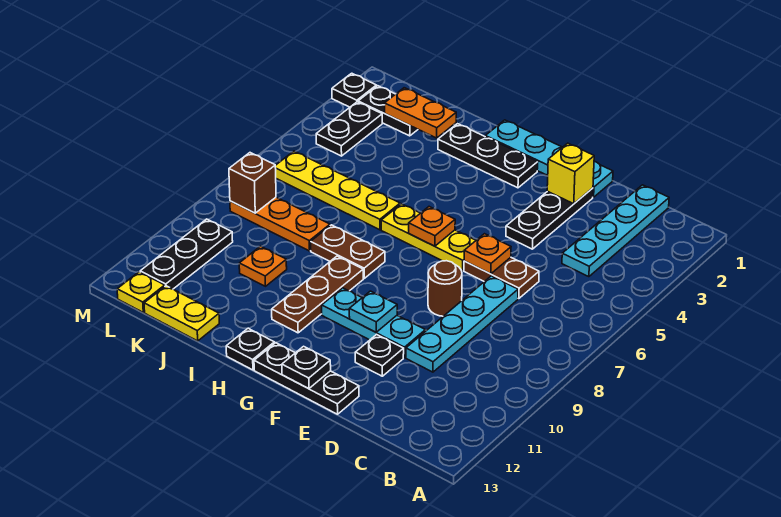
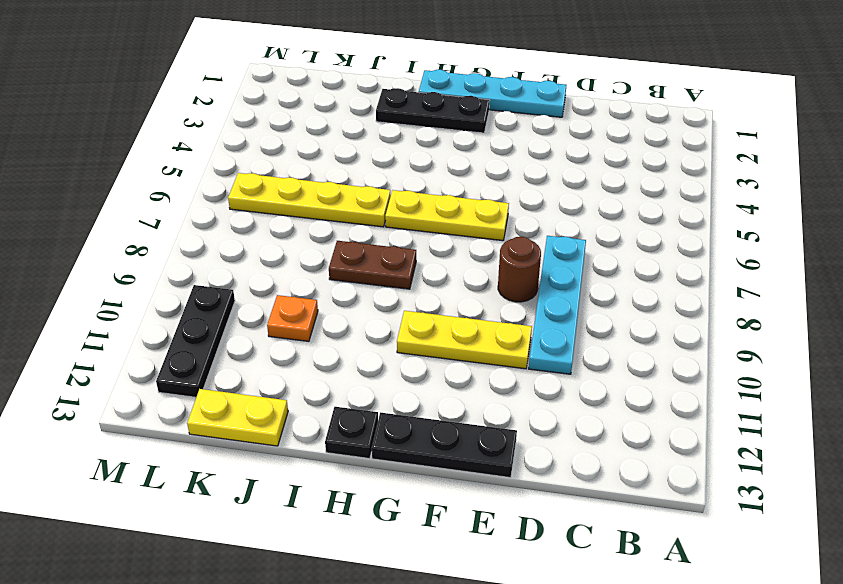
yellow 1x3 plate [397,311,532,369] -> cyan 1x3 plate [322,288,425,358]
none -> cyan 1x4 plate [562,185,669,277]
none -> brown 1x2 plate [464,257,539,299]
none -> black 1x3 plate [506,188,593,249]
none -> black 1x1 plate [355,335,404,376]

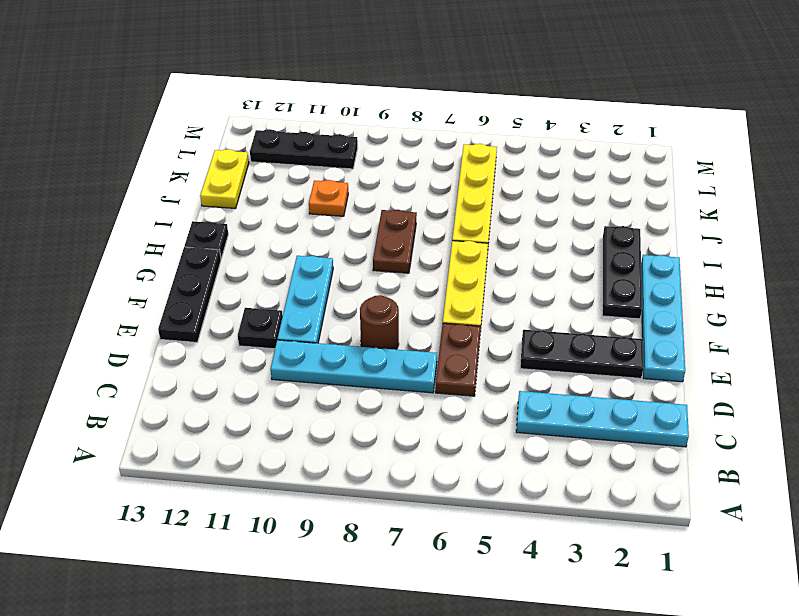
none -> brown 1x3 plate [272,256,363,333]
none -> orange 1x3 plate [230,197,330,251]
none -> black 1x2 plate [358,86,418,136]
none -> black 1x2 plate [316,102,382,156]

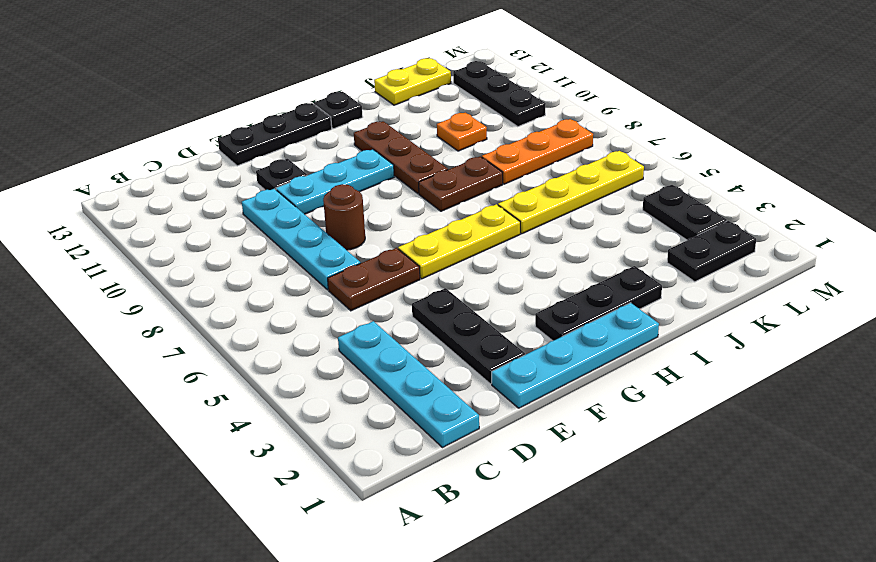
none -> yellow 1x1 plate [117,272,165,312]
none -> black 1x1 plate [332,73,377,107]
none -> yellow 1x1 brick [547,143,594,204]
none -> orange 1x1 plate [464,234,511,274]

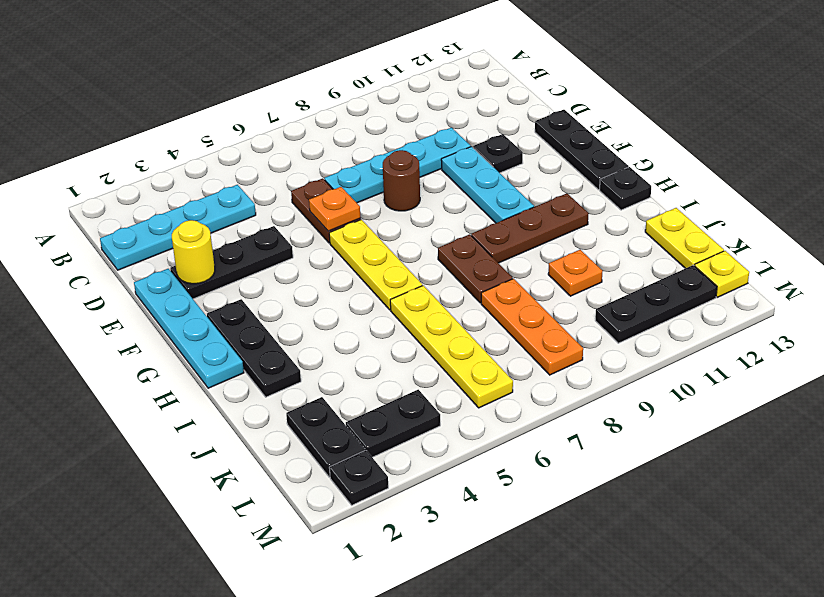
yellow 1x1 round brick [172,220,215,284] -> yellow 1x1 brick [547,143,594,204]
none -> cyan 1x1 plate [349,291,397,332]
none -> black 1x1 plate [282,346,331,389]
none -> orange 1x1 plate [409,207,455,246]
none -> orange 1x2 plate [385,88,456,138]

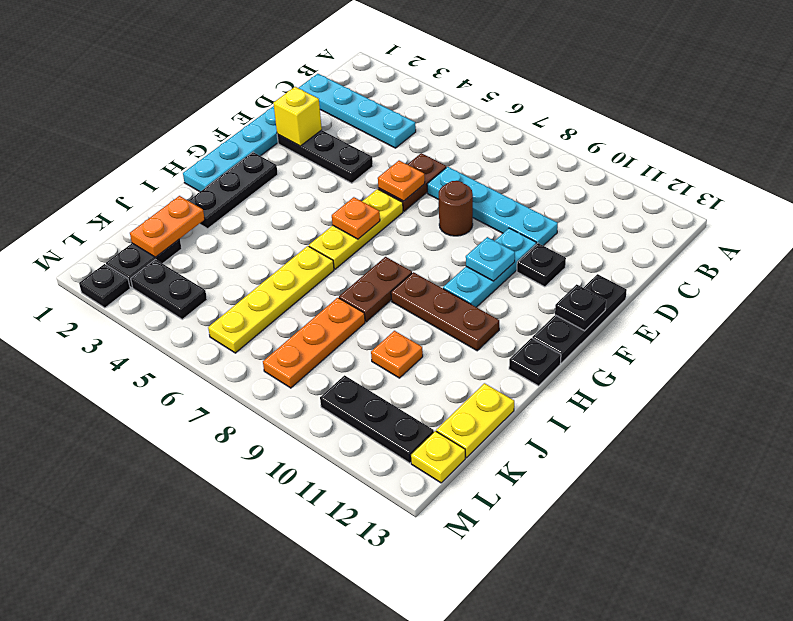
none -> brown 1x1 brick [229,153,276,213]

